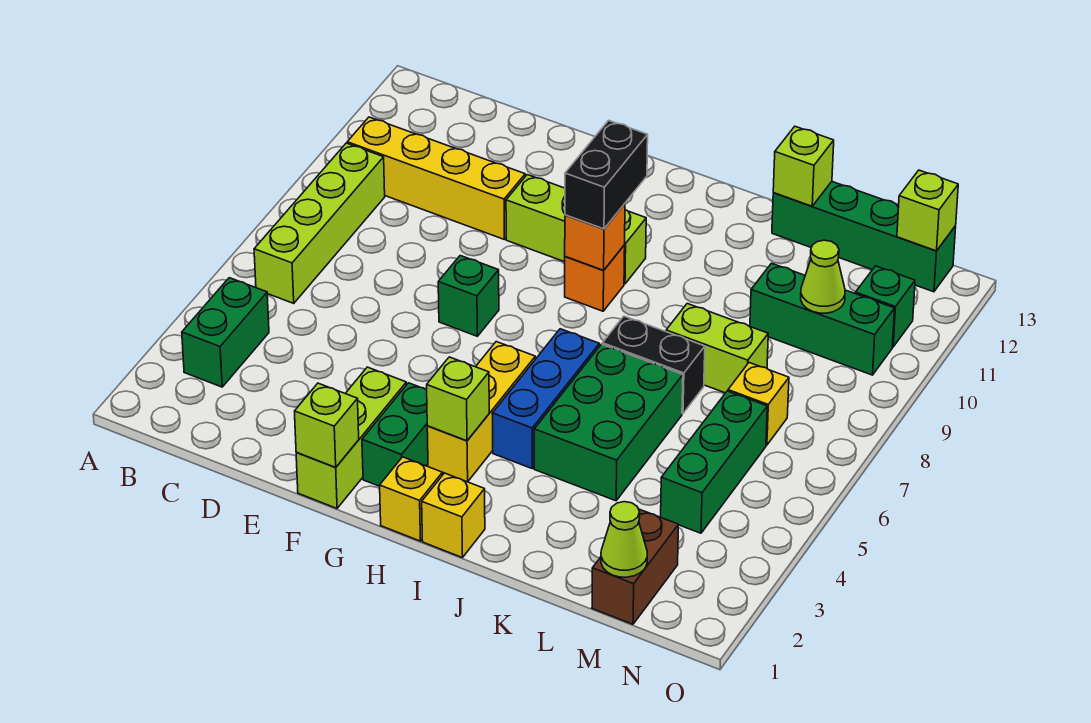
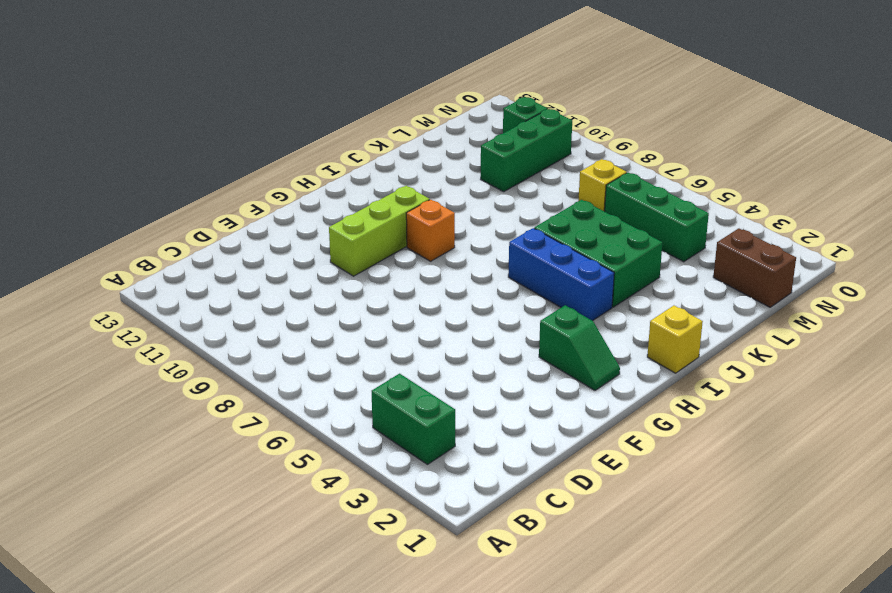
green 1x2 slope [539,305,620,390] -> green 1x2 brick [362,383,428,486]
none -> lime 1x4 brick [254,143,385,303]
none -> yellow 1x4 brick [347,117,525,239]
none -> lime 1x3 brick [296,367,406,508]

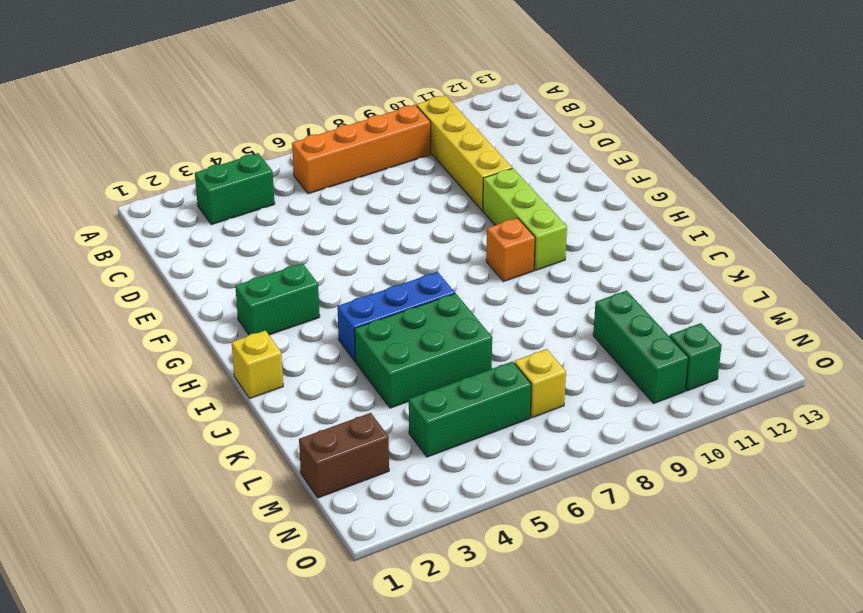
orange 1x4 brick [292,105,431,194] -> lime 1x4 brick [254,143,385,303]
none -> lime 1x3 brick [296,367,406,508]
none -> green 1x1 brick [438,256,499,336]
none -> yellow 1x1 brick [380,457,442,541]

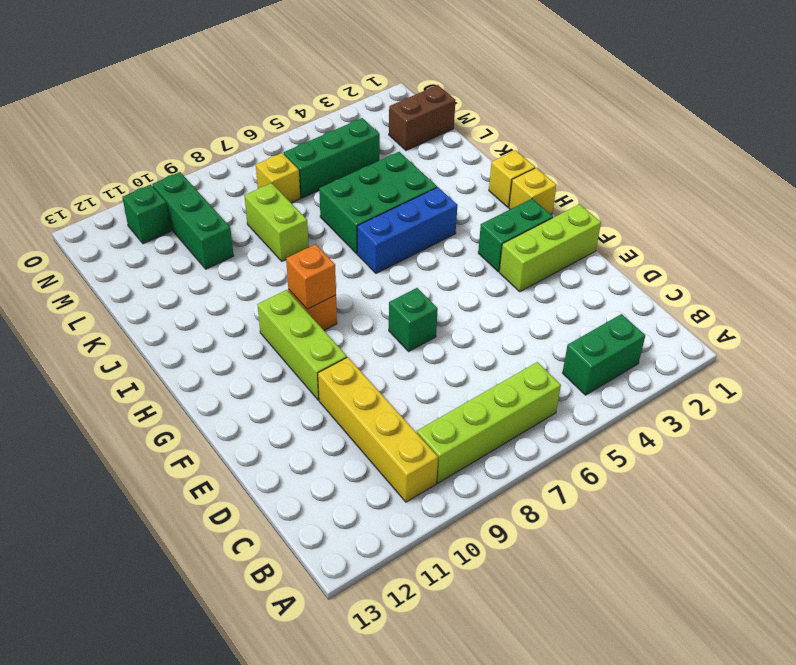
none -> yellow 1x3 brick [427,342,535,482]
none -> black 1x2 brick [602,316,705,414]
none -> green 1x4 brick [772,182,956,292]

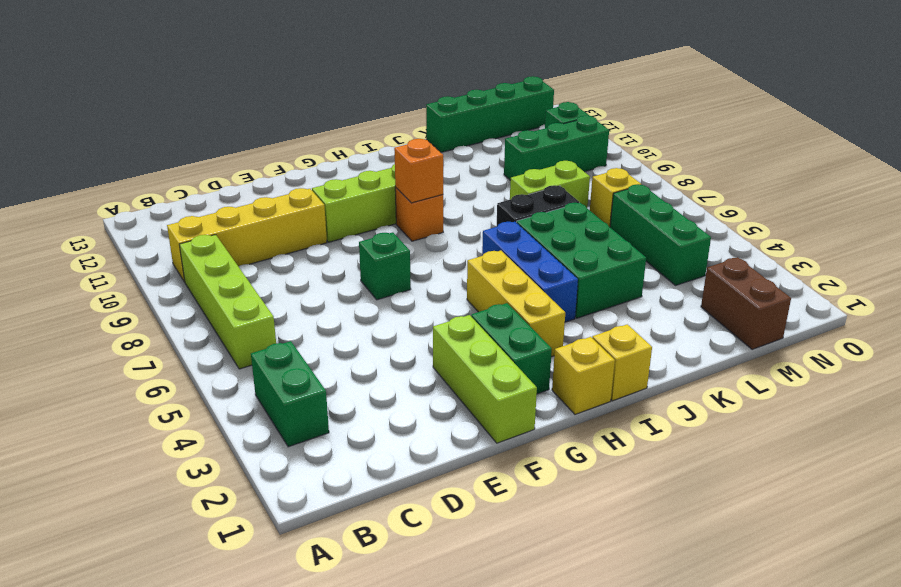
none -> lime 1x1 brick [295,383,359,467]
none -> lime 1x1 brick [427,357,489,441]
none -> lime 1x1 brick [773,126,834,206]

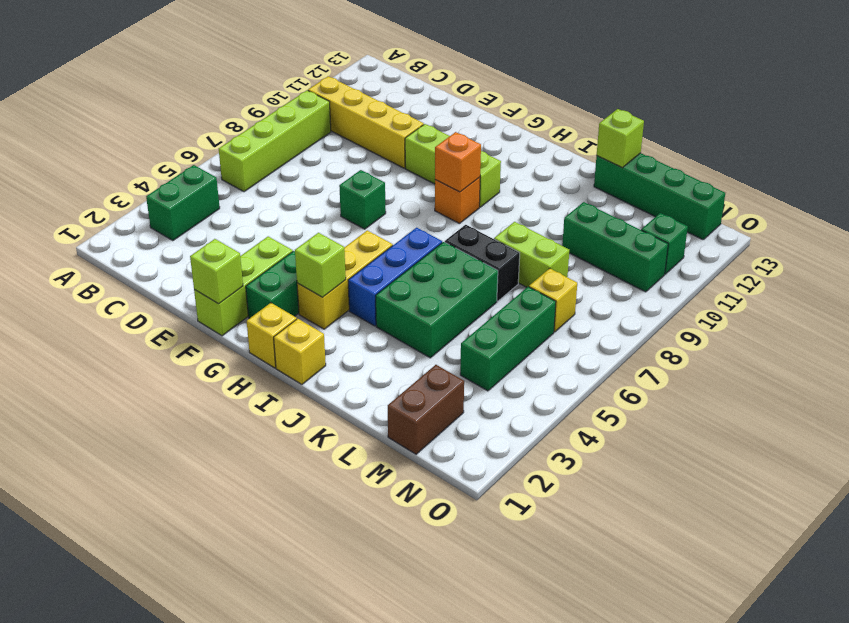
none -> lime 1x1 cone [601,502,647,577]
none -> lime 1x1 cone [801,240,845,313]
none -> lime 1x1 brick [897,170,958,251]

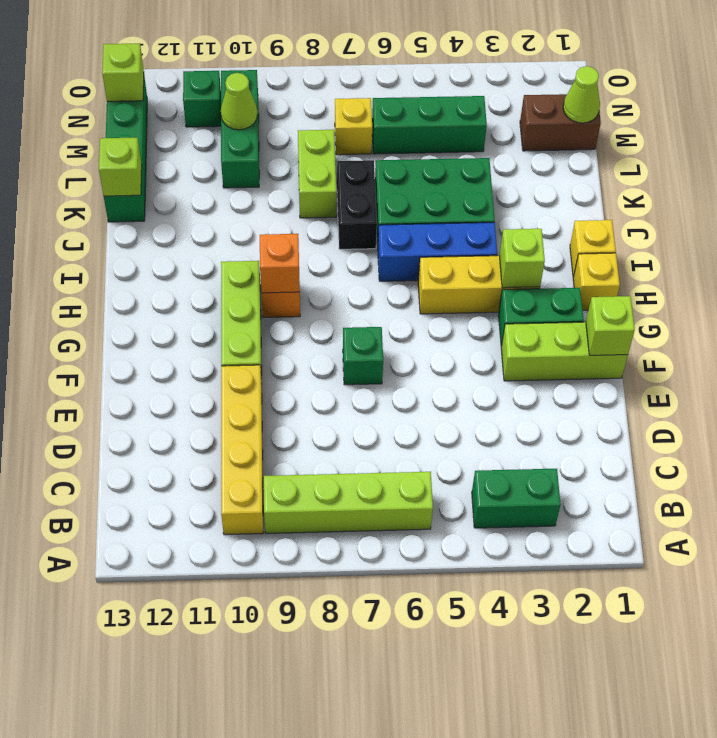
none -> black 1x2 brick [565,120,648,229]

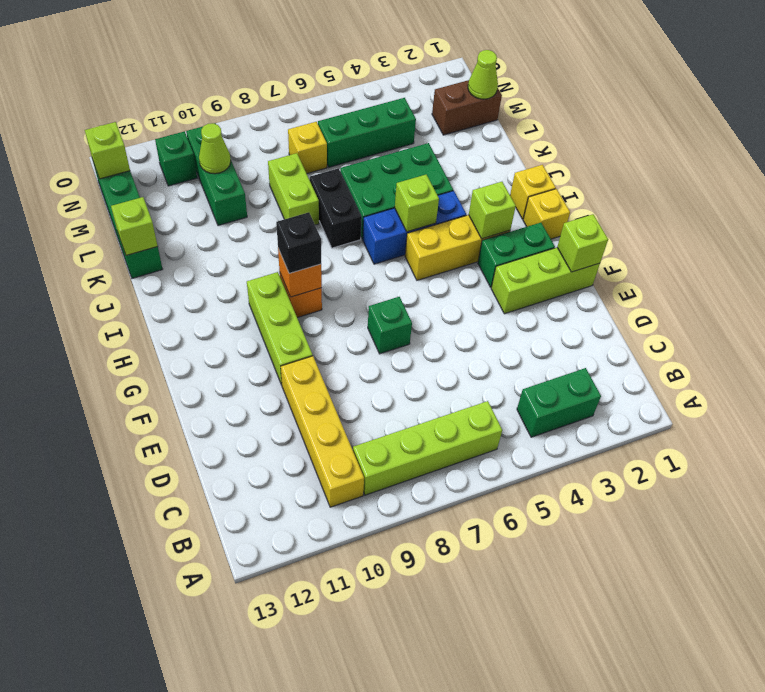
black 1x1 brick [276,212,321,273] -> black 1x2 brick [565,120,648,229]
lime 1x1 brick [395,175,439,232] -> none

